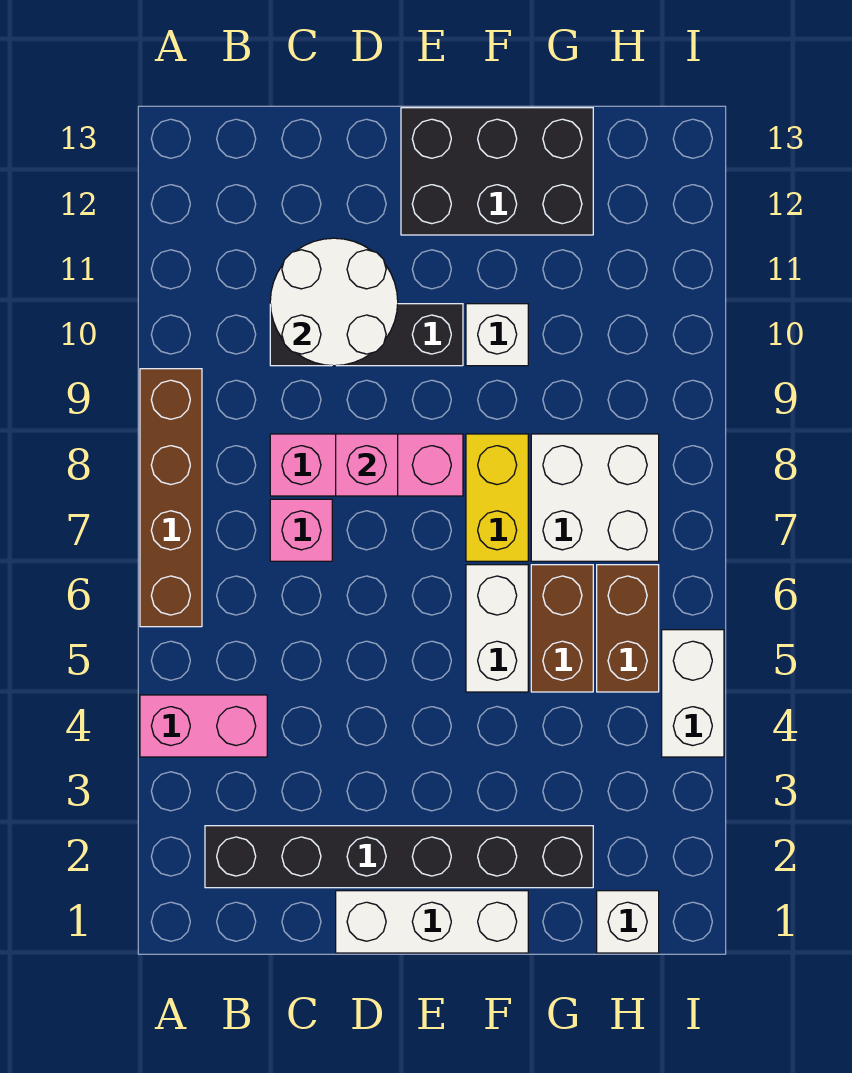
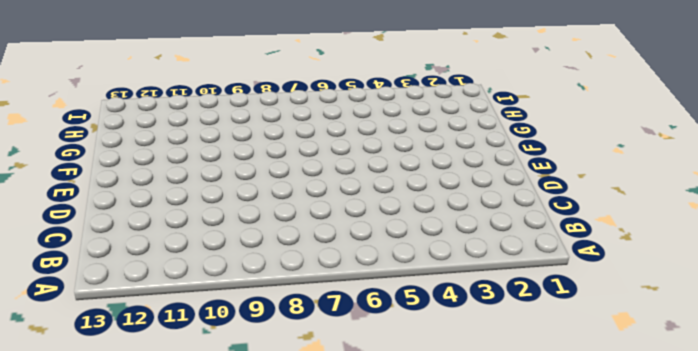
none -> pink 1x2 brick [140,695,267,757]
none -> brown 1x4 brick [140,369,202,627]
none -> black 1x6 brick [205,826,593,888]

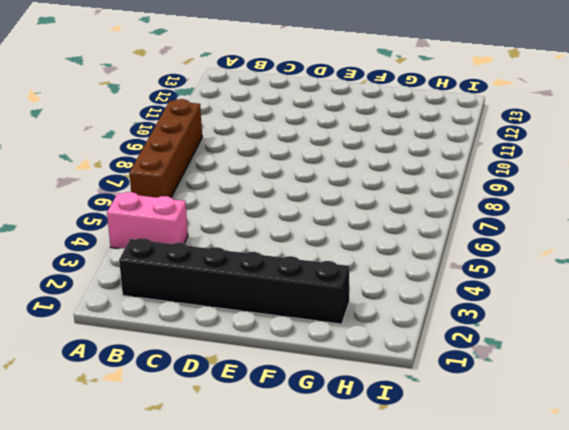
none -> pink 1x1 brick [270,499,332,561]
none -> pink 1x3 brick [270,434,463,496]
none -> black 1x3 brick [270,304,463,366]

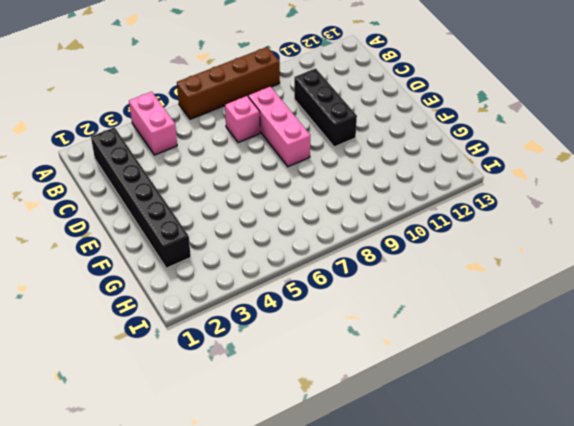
none -> white 1x3 brick [336,891,528,953]
none -> black 2x3 brick [401,108,593,235]
none -> white 1x2 brick [466,565,528,692]

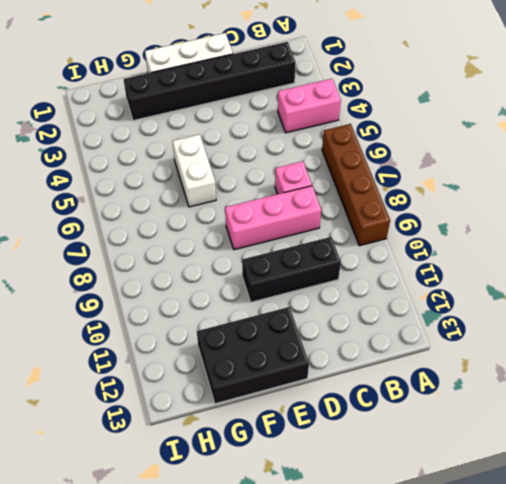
none -> yellow 1x2 brick [466,434,528,561]
none -> white 1x1 brick [466,304,528,366]
none -> brown 1x2 brick [531,565,593,692]

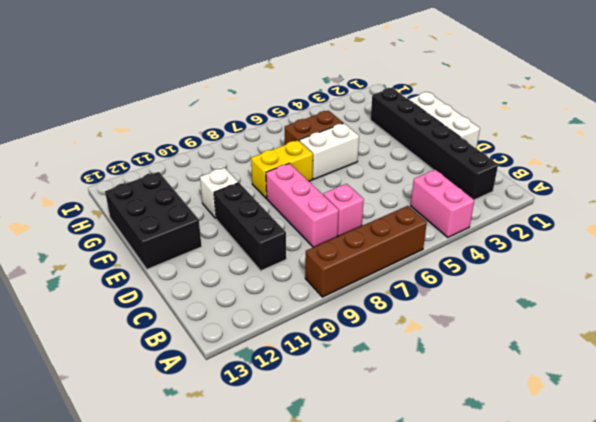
none -> white 2x2 brick [531,434,659,561]
none -> white 1x1 brick [597,891,659,953]
none -> brown 1x2 brick [597,565,659,692]

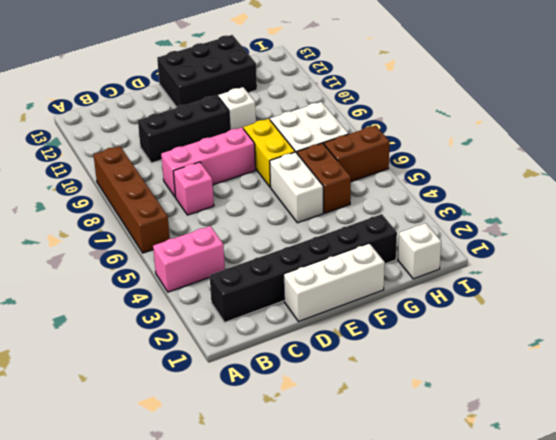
brown 1x2 brick [324,126,390,182] -> brown 1x2 brick turned to [597,565,659,692]
none -> white 1x2 brick [662,630,724,757]
none -> white 2x2 round brick [270,238,398,366]
none -> pink 1x1 brick [336,434,398,496]

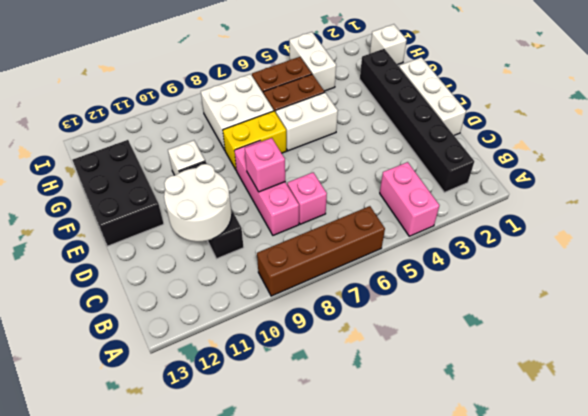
white 1x2 brick [289,32,336,91] -> white 1x2 brick turned to [662,630,724,757]

